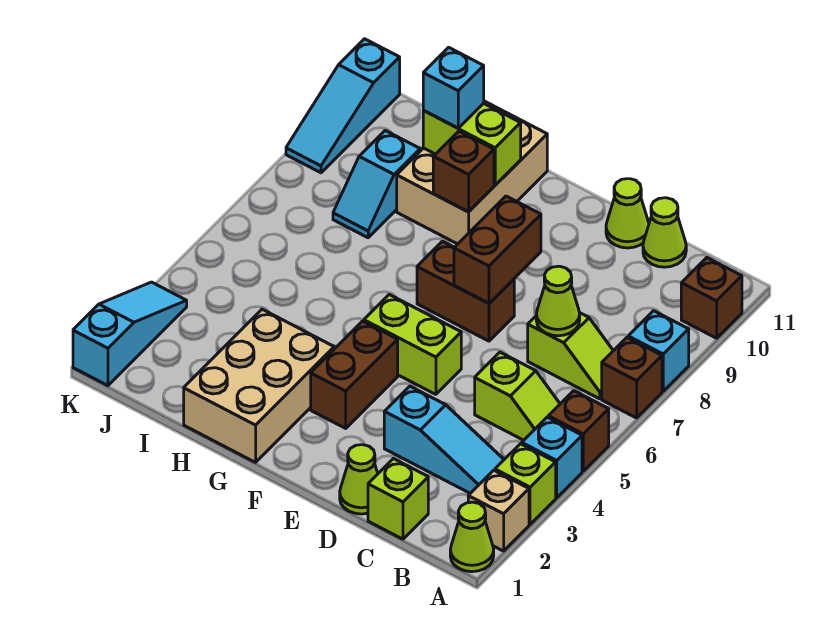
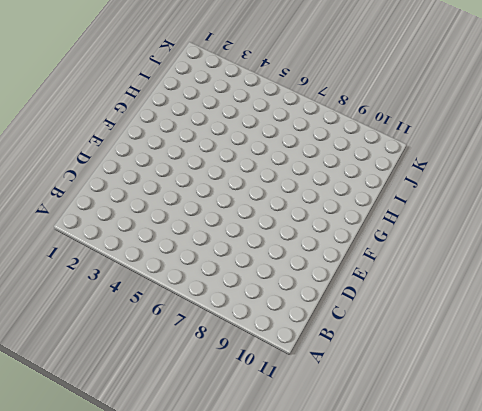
none -> lime 1x1 cone [450,502,494,572]
none -> tan 1x1 brick [468,470,529,551]
none -> lime 1x1 brick [495,444,556,524]

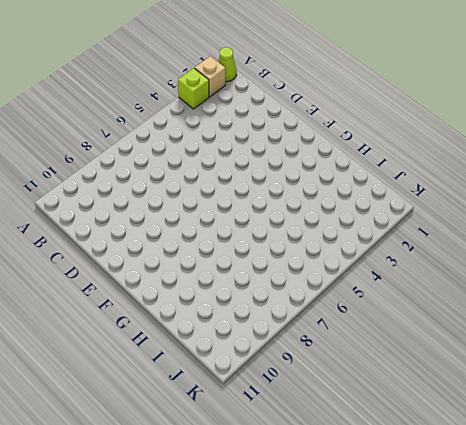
none -> cyan 1x1 brick [522,417,582,498]
none -> brown 1x1 brick [548,391,609,471]
none -> brown 1x1 brick [602,338,662,418]

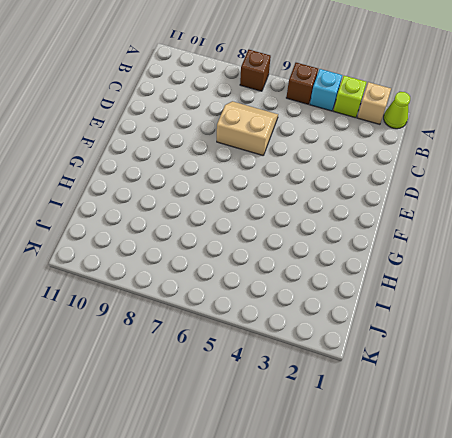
tan 2x2 slope [217,101,278,155] -> lime 1x2 slope [528,313,613,399]
none -> cyan 1x1 brick [628,311,689,391]
none -> brown 1x1 brick [681,258,742,338]
none -> cyan 1x3 slope [384,386,504,493]

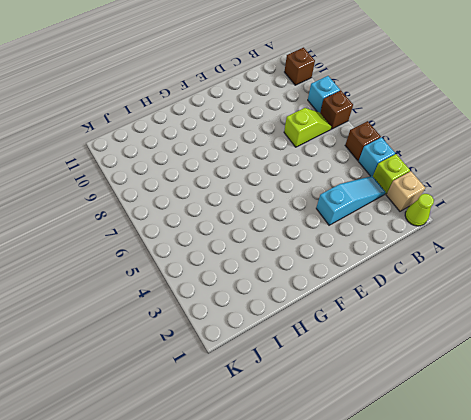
none -> lime 1x2 slope [475,352,560,440]
none -> lime 1x1 brick [368,459,428,539]
none -> lime 1x1 cone [643,198,686,267]

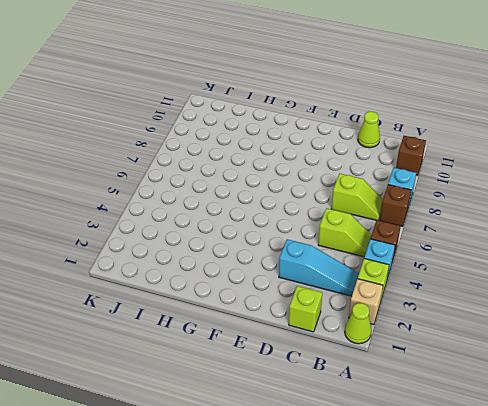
none -> lime 1x1 cone [340,445,378,514]
none -> lime 1x1 cone [606,179,649,248]
none -> lime 1x2 brick [364,295,461,394]

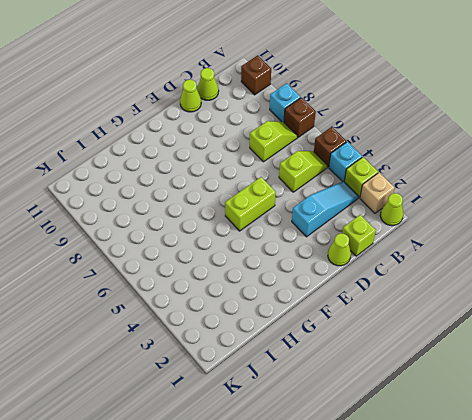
none -> brown 1x2 brick [417,241,514,341]
none -> brown 1x2 brick [311,321,398,428]
none -> tan 2x3 brick [184,309,334,462]

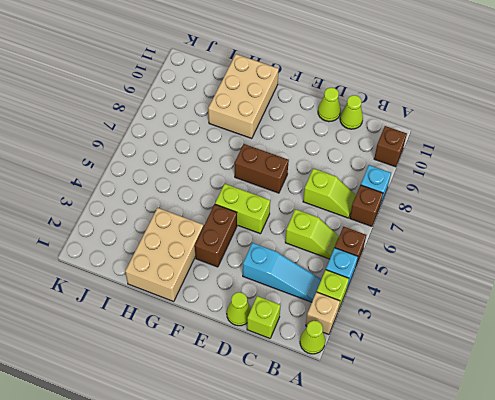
none -> cyan 1x2 slope [333,131,420,238]
none -> cyan 1x3 slope [73,282,187,386]
none -> cyan 1x3 slope [286,39,400,173]

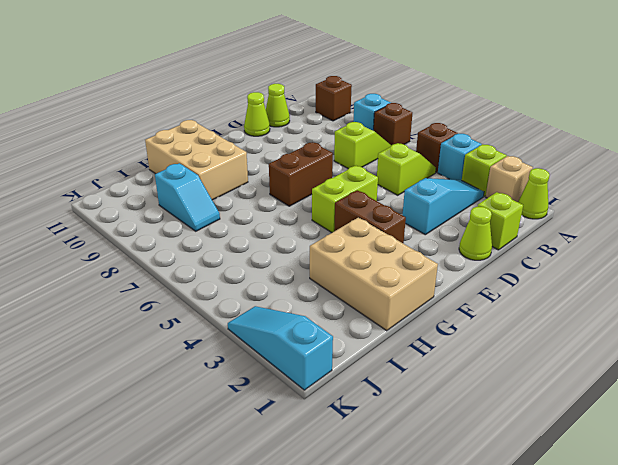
none -> cyan 1x3 slope [286,39,400,173]
none -> lime 1x1 cone [536,266,580,336]
none -> brown 1x2 brick [454,196,541,303]

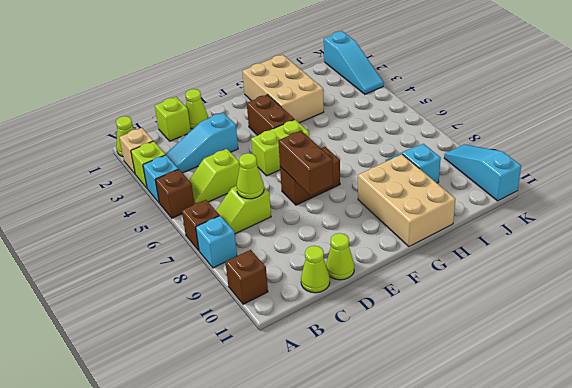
none -> brown 1x1 brick [433,131,494,212]
none -> lime 1x2 brick [423,103,521,185]
none -> cyan 1x1 brick [423,47,484,128]

